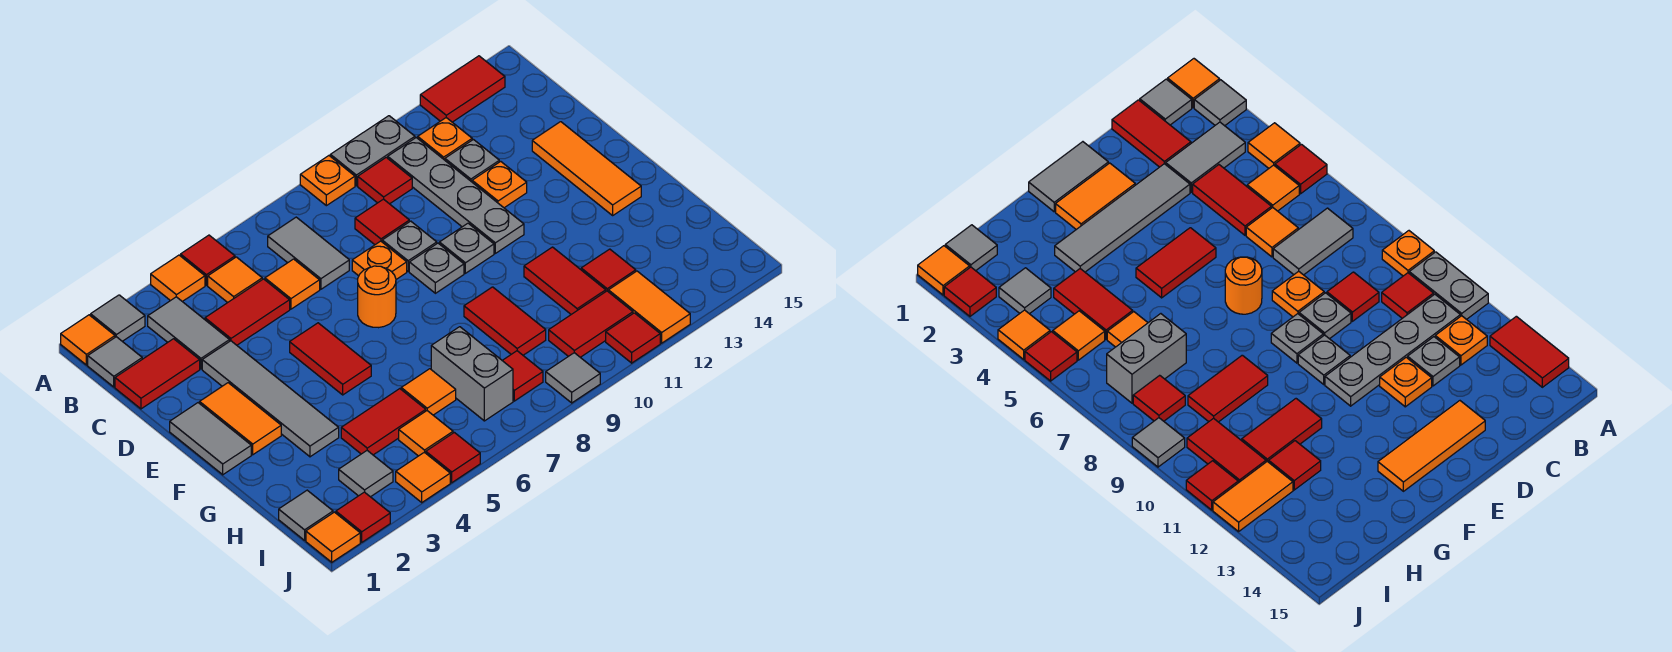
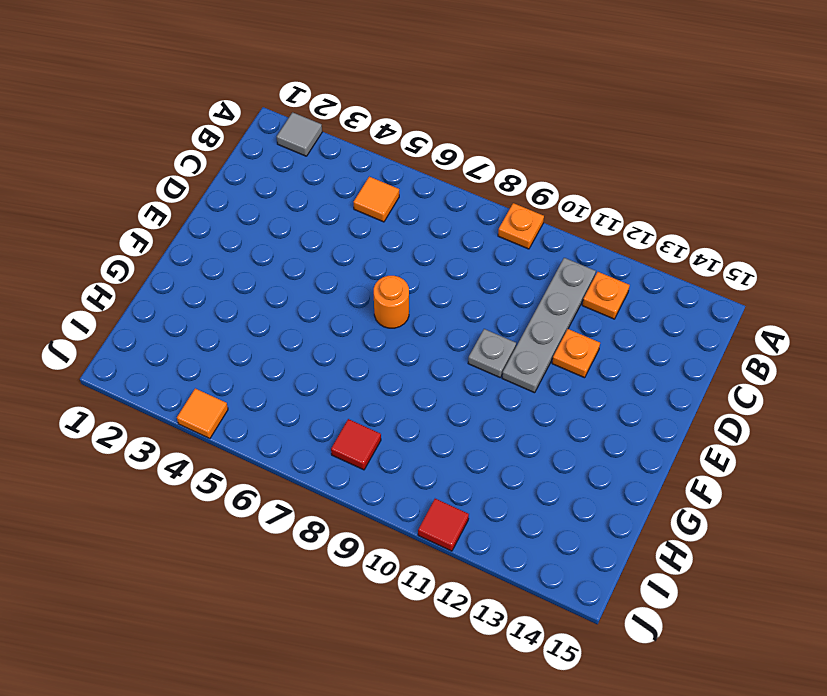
none -> orange 1x1 tile [61,315,115,365]
none -> orange 1x1 tile [151,255,205,301]
none -> red 1x1 tile [181,235,235,285]
none -> grey 1x2 plate [330,116,415,186]

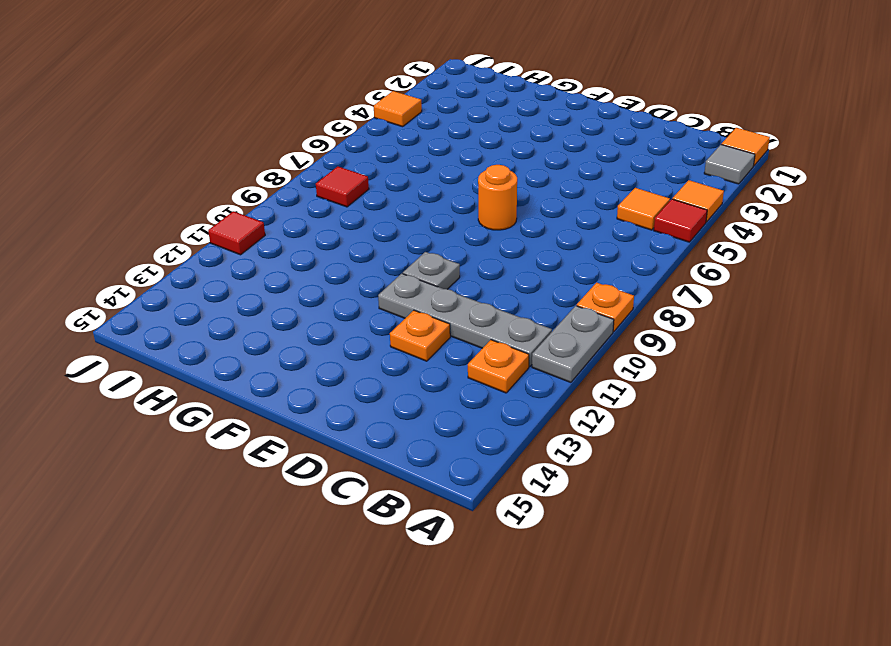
none -> red 1x2 tile [420,56,505,122]
none -> grey 1x1 tile [88,337,142,387]
none -> grey 1x2 tile [148,297,230,369]
none -> grey 1x2 tile [268,217,349,289]

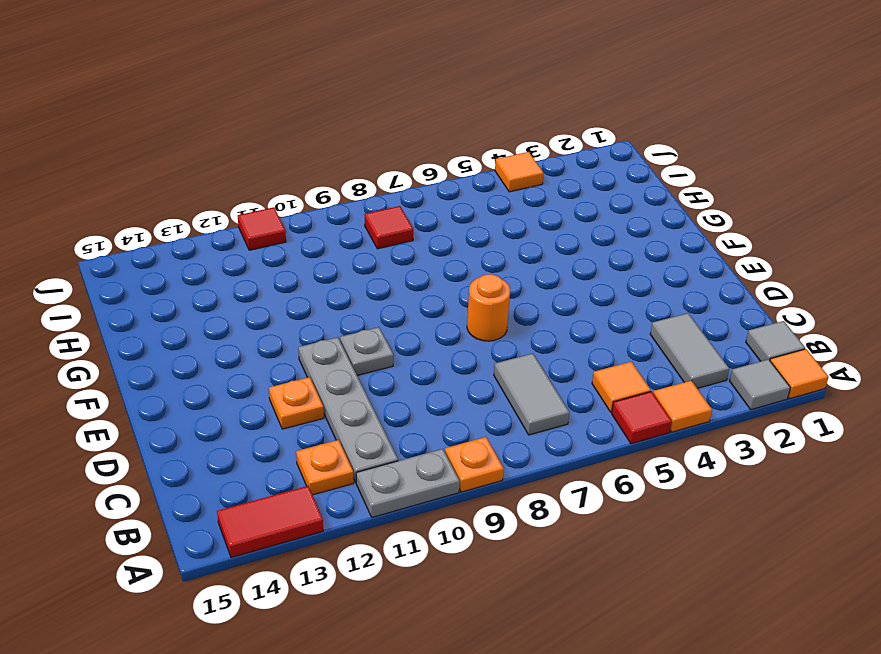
none -> red 1x1 tile [358,157,412,204]
none -> red 1x2 tile [115,339,200,409]
none -> red 1x2 tile [205,279,290,345]
none -> orange 1x1 tile [265,259,320,309]

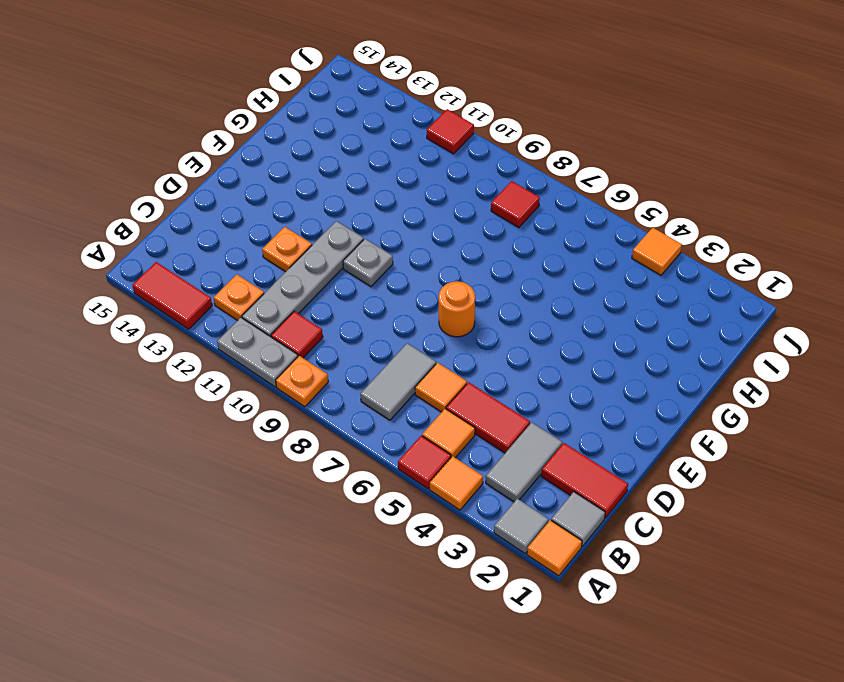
none -> red 1x1 tile [355,199,409,245]
none -> grey 1x1 plate [445,140,499,182]
none -> grey 1x4 tile [202,341,339,457]
none -> orange 1x1 plate [352,241,407,279]

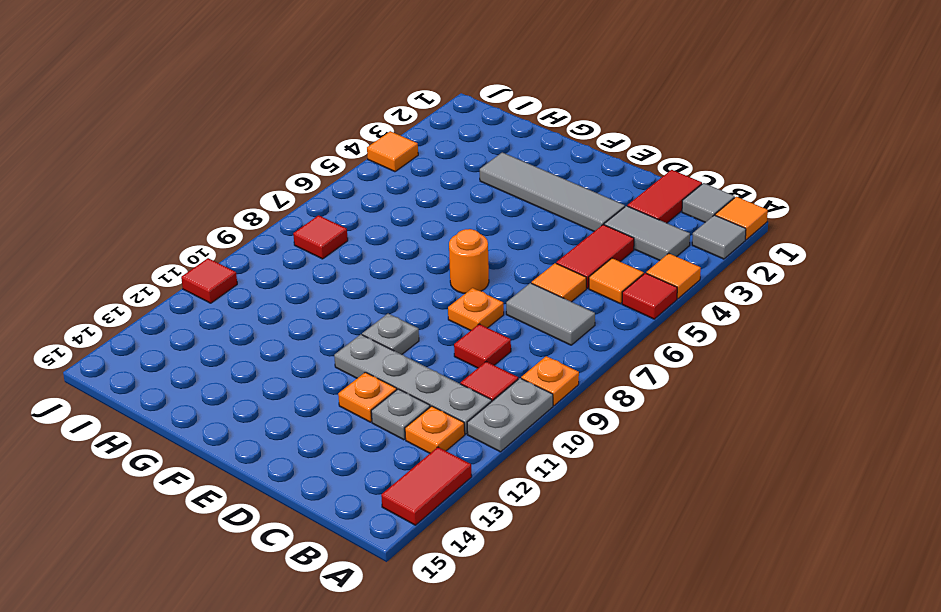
none -> grey 1x1 plate [382,221,437,271]
none -> orange 1x3 tile [532,122,641,215]
none -> grey 1x2 tile [170,403,251,475]
none -> orange 1x2 tile [200,383,281,455]

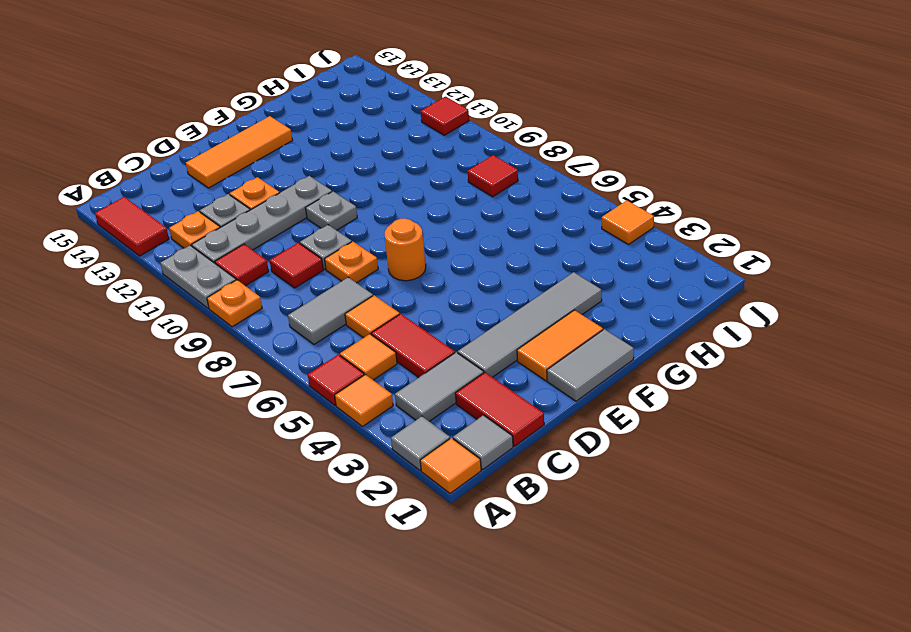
none -> red 1x2 tile [290,323,371,395]
none -> grey 1x1 plate [409,243,464,293]
none -> red 1x2 tile [464,287,546,355]
none -> red 1x2 tile [524,247,606,314]

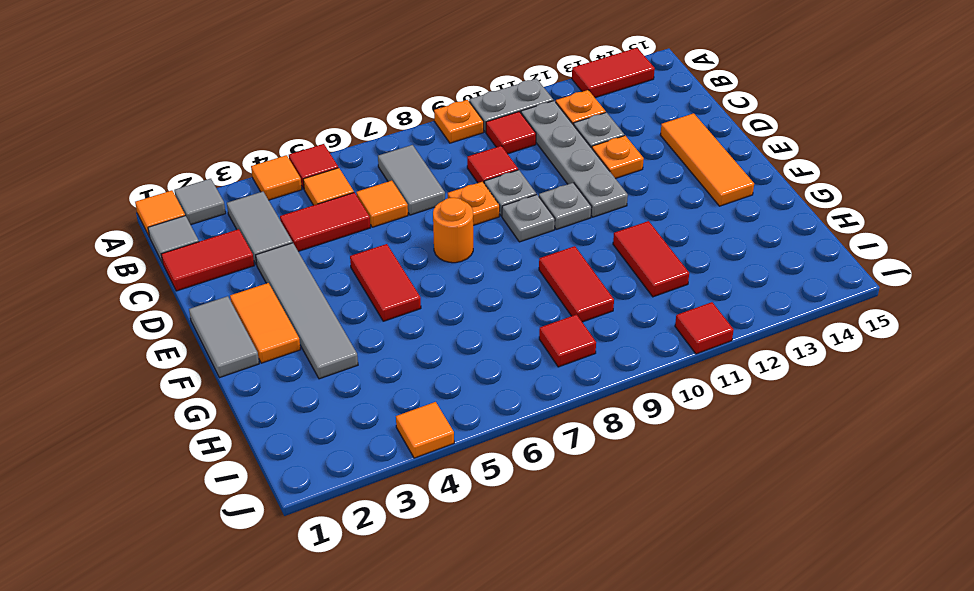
none -> red 1x2 tile [341,389,426,455]
none -> orange 1x1 tile [401,369,456,415]
none -> grey 1x2 brick [431,327,513,421]
none -> red 1x1 tile [581,249,636,291]

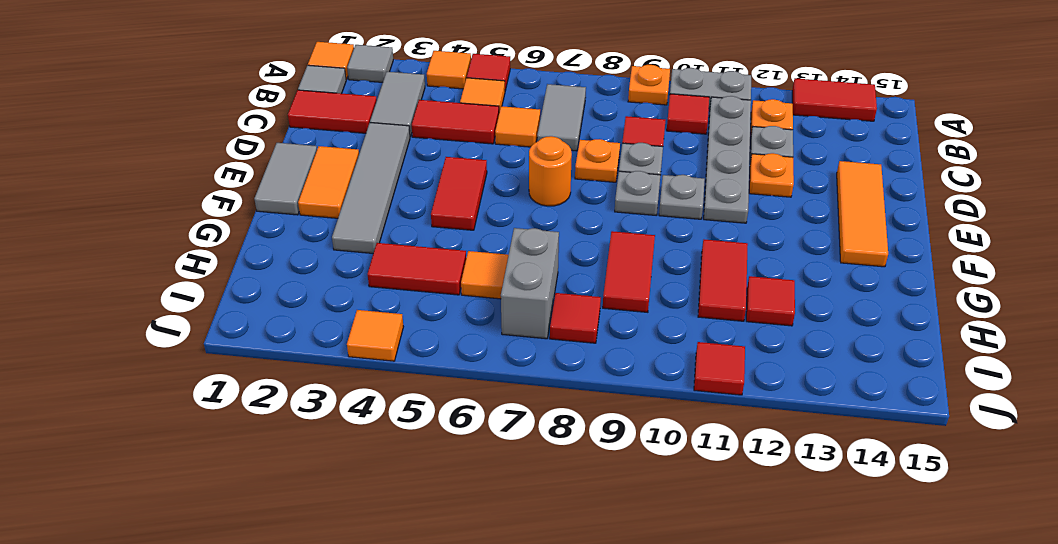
none -> grey 1x1 tile [279,490,333,540]
none -> grey 1x1 tile [339,451,393,497]
none -> orange 1x1 tile [399,411,453,456]
none -> red 1x2 tile [549,291,633,357]

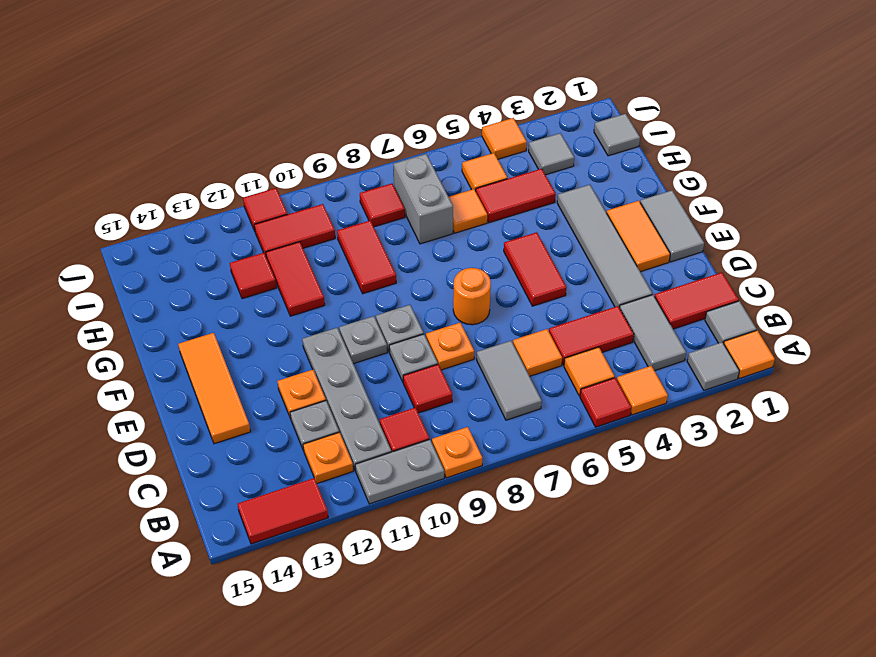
none -> orange 1x2 tile [608,271,690,343]
none -> orange 1x1 tile [306,512,360,562]
none -> red 1x1 tile [336,492,390,542]
none -> red 1x1 tile [426,432,480,483]

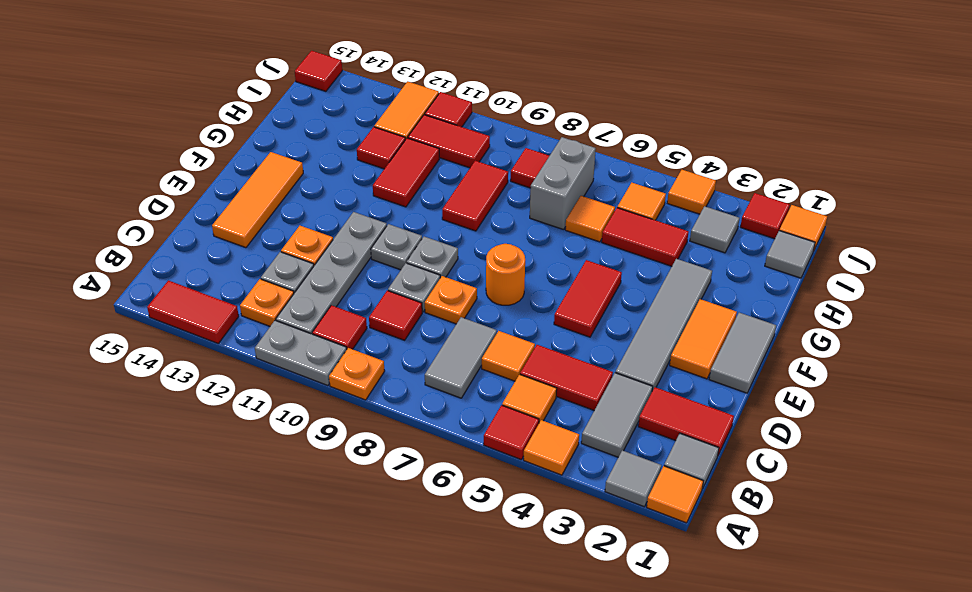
red 1x1 tile [295,51,342,91] -> red 1x1 tile moved to [426,432,480,483]
none -> grey 1x1 tile [546,353,600,403]

